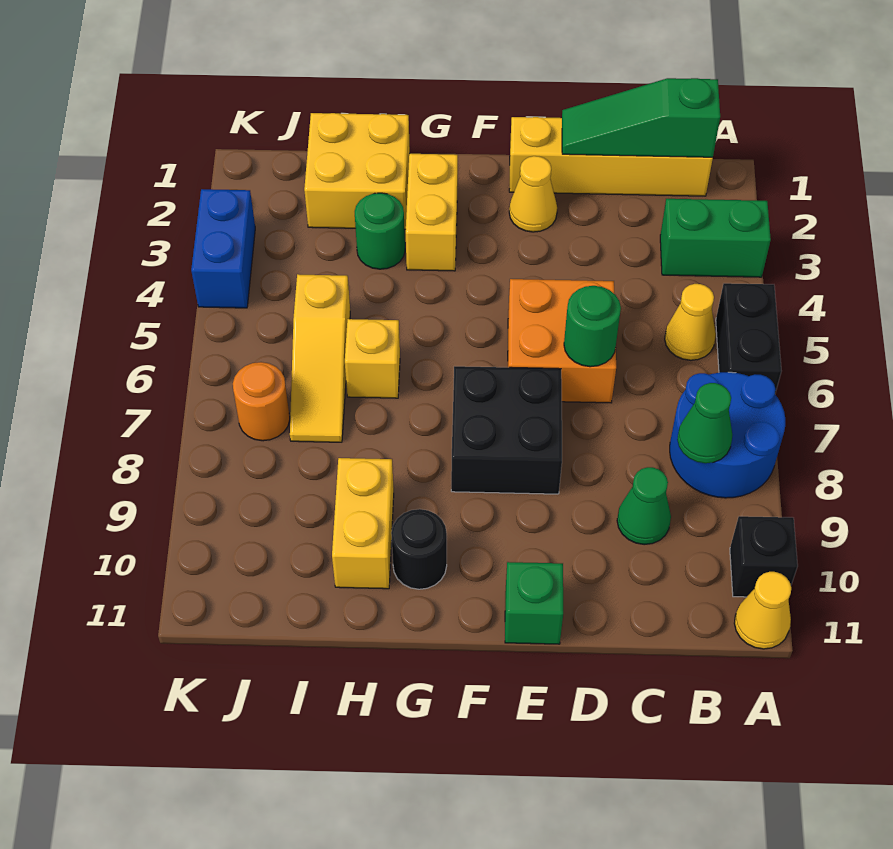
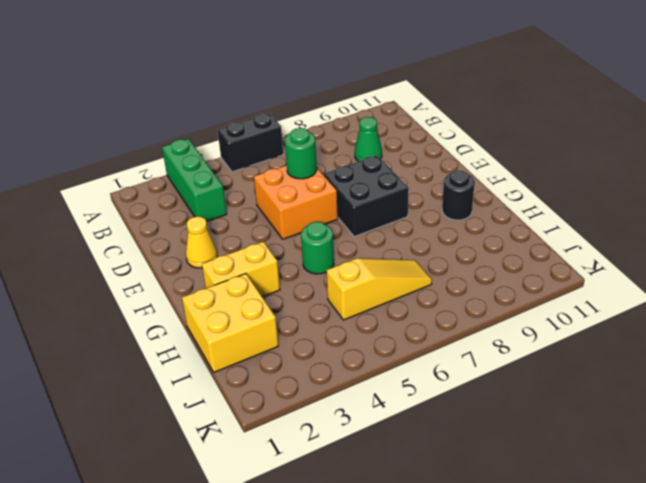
green 1x3 brick [162,139,227,222] -> green 1x2 brick [660,199,771,277]
green 1x1 round brick [301,222,334,274] -> green 1x1 round brick moved to [355,193,405,269]
none -> blue 2x2 round brick [670,372,785,498]
none -> black 1x1 brick [730,516,798,597]
none -> yellow 1x1 cone [734,572,791,649]

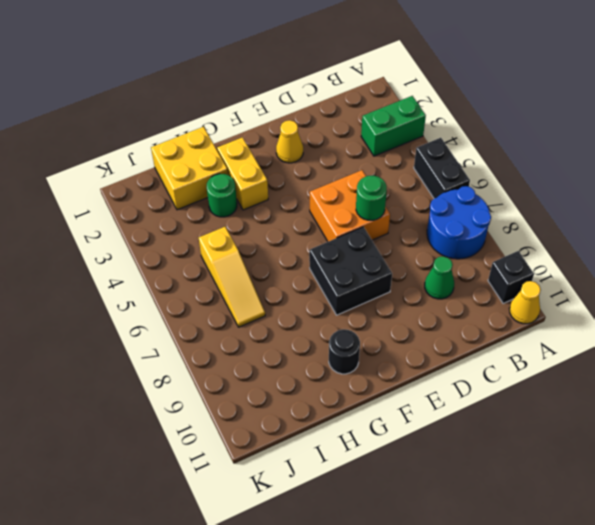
none -> yellow 1x4 brick [509,117,713,196]
none -> yellow 1x1 cone [665,284,716,360]
none -> green 1x1 brick [505,562,563,644]

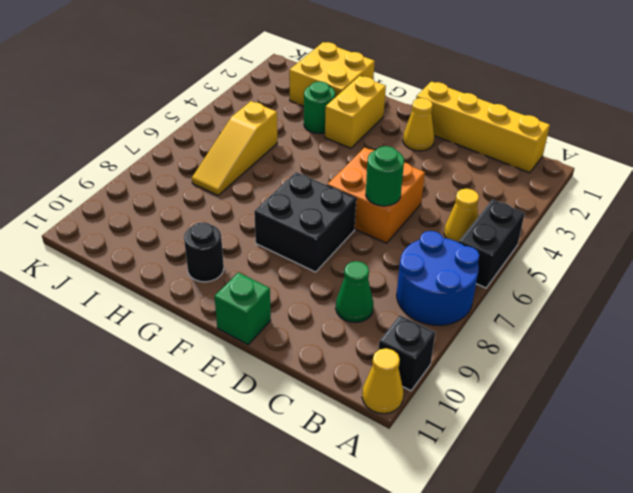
none -> green 1x2 brick [660,199,771,277]
none -> yellow 1x1 brick [345,319,400,398]
none -> yellow 1x2 brick [332,458,394,589]

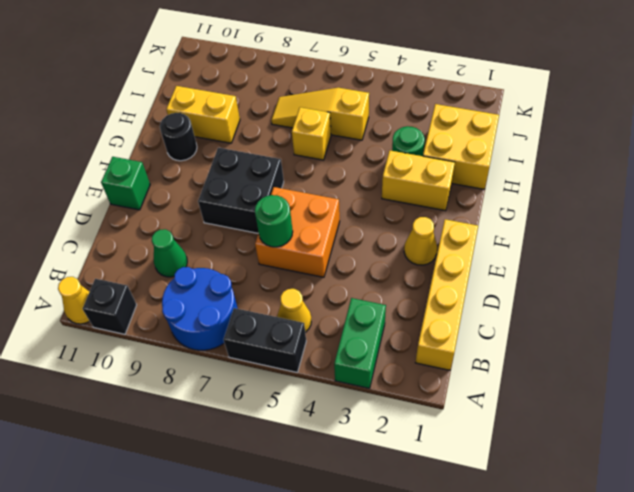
none -> orange 1x1 round brick [233,362,290,441]
none -> blue 1x2 brick [191,189,255,308]
none -> green 1x3 slope [562,78,720,158]

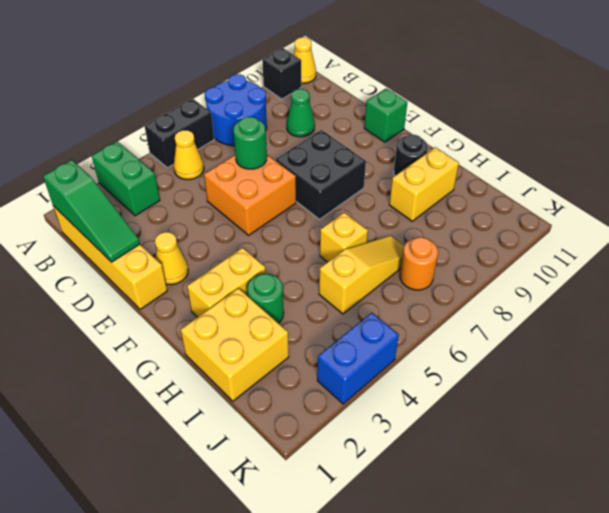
none -> green 1x1 cone [677,383,732,463]

